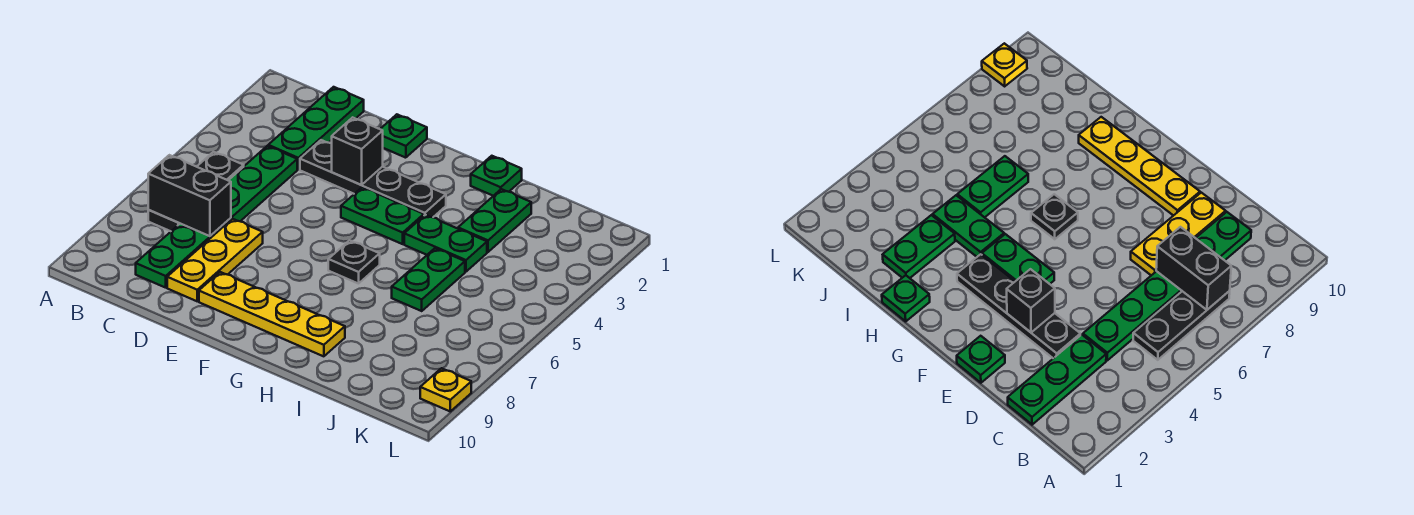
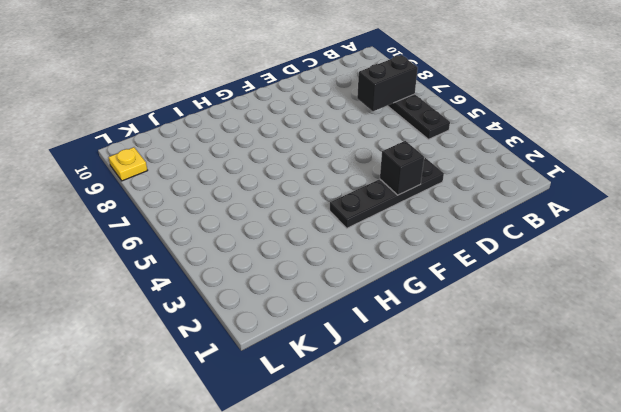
none -> green 1x3 plate [268,87,364,169]
none -> green 1x6 plate [136,146,297,288]
none -> yellow 1x3 plate [167,219,263,301]

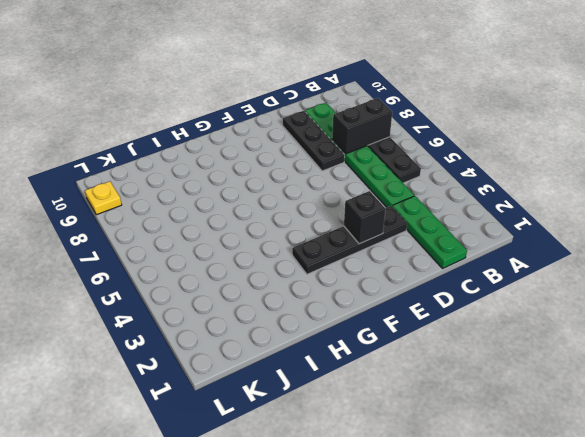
black 1x3 plate [283,111,345,171] -> yellow 1x3 plate [167,219,263,301]
none -> green 1x1 plate [380,114,427,158]
none -> yellow 1x4 plate [199,272,345,356]
none -> green 1x2 plate [341,187,424,244]

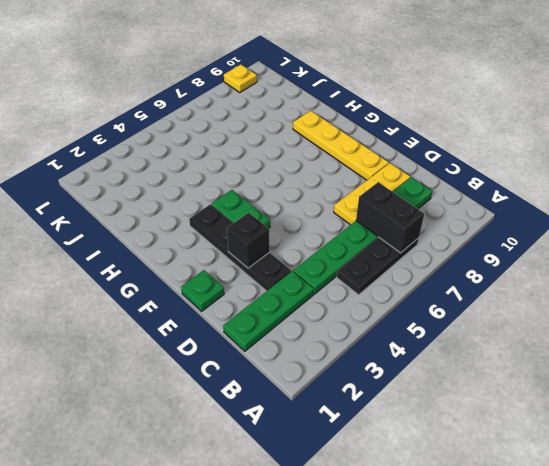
none -> black 1x1 plate [328,240,380,284]
none -> green 1x1 plate [471,156,522,196]
none -> green 1x2 plate [404,215,487,272]

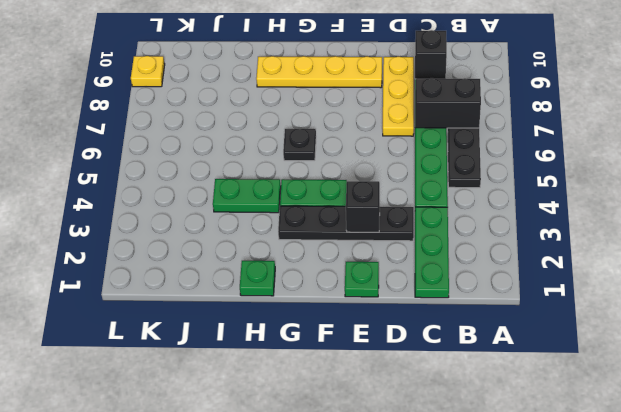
black 1x1 brick [415,30,447,79] -> none
none -> green 1x2 plate [458,189,531,252]
none -> green 1x2 plate [392,248,465,311]

